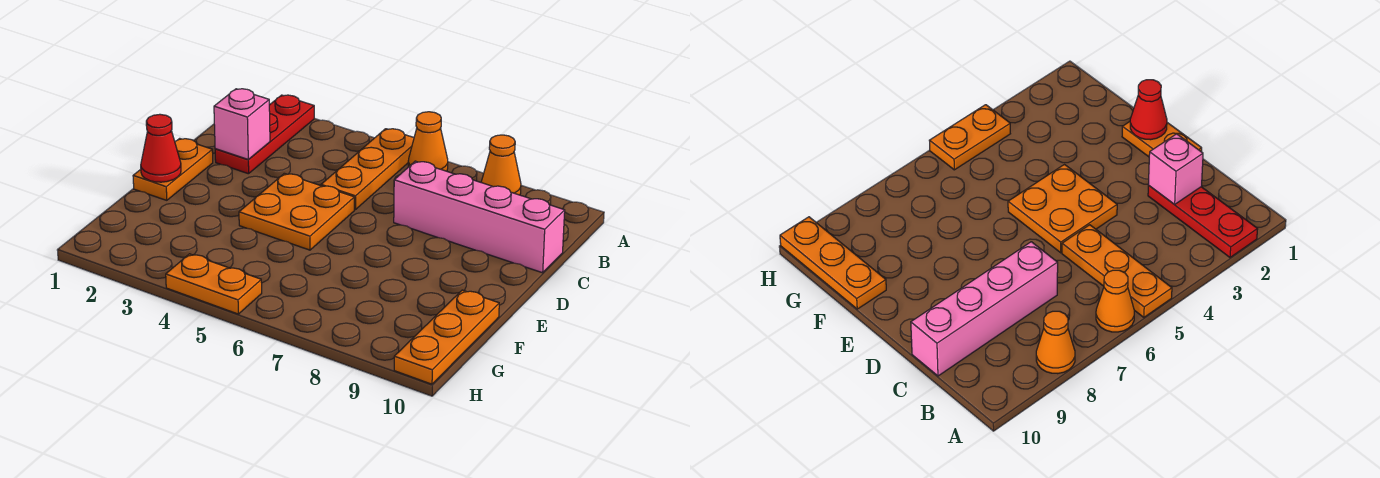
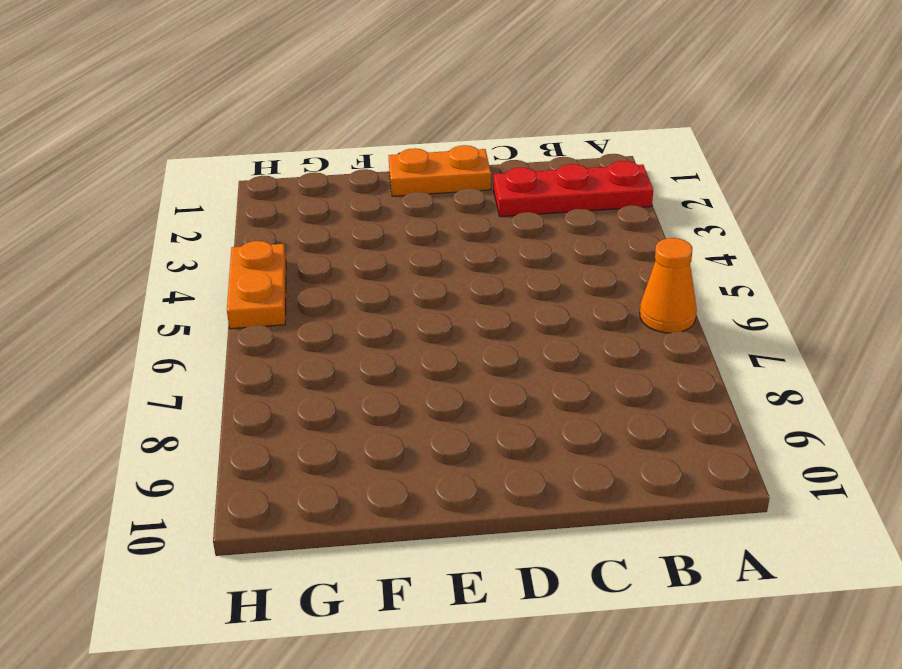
none -> orange 1x3 plate [321,129,414,210]
none -> orange 1x1 cone [481,135,521,195]

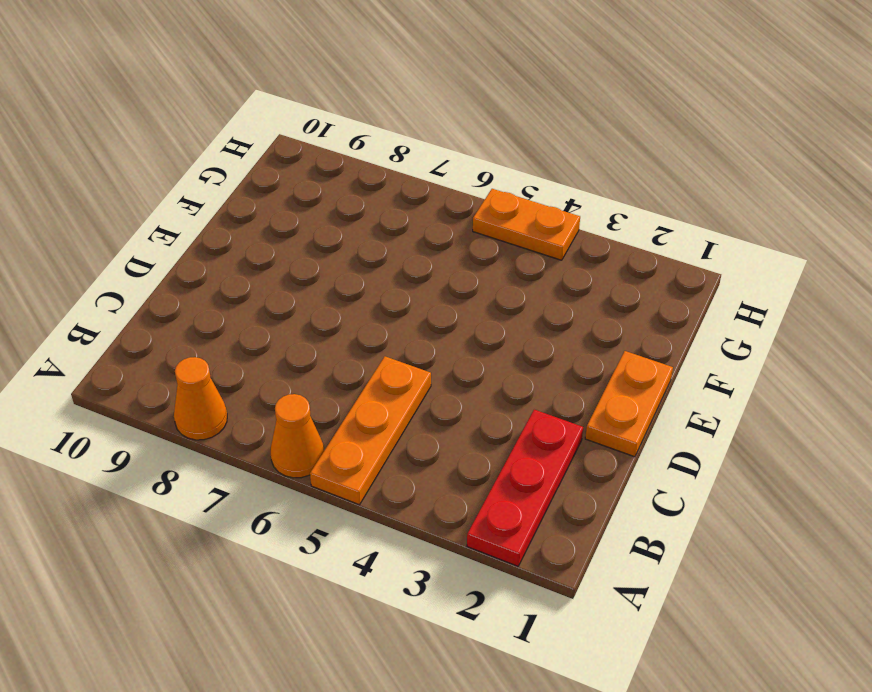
none -> pink 1x4 brick [394,161,565,273]
none -> orange 2x2 plate [239,173,354,250]

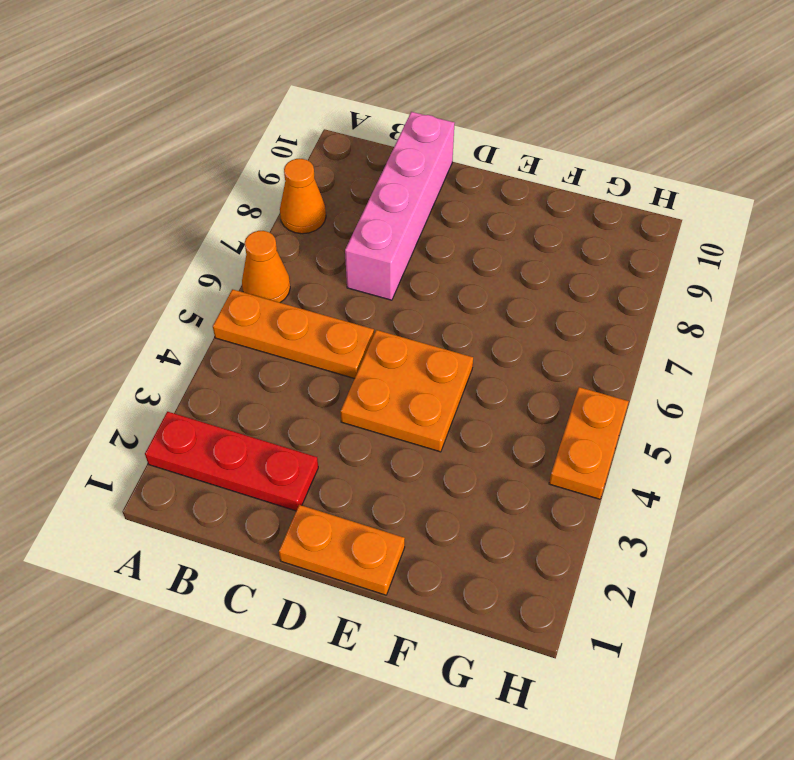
none -> orange 1x3 plate [394,290,499,384]
none -> pink 1x1 brick [214,89,270,160]

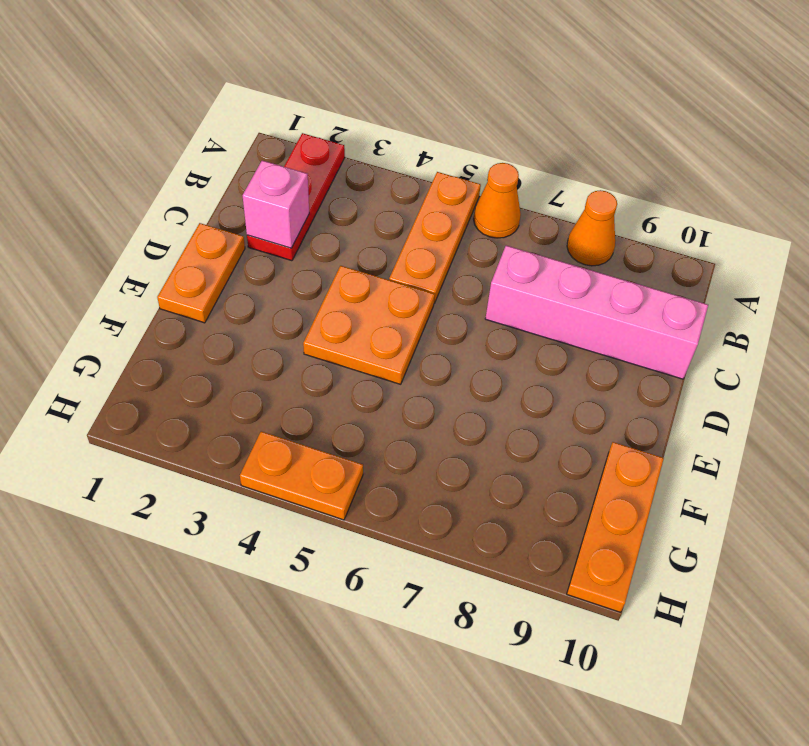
none -> red 1x1 cone [141,114,181,182]

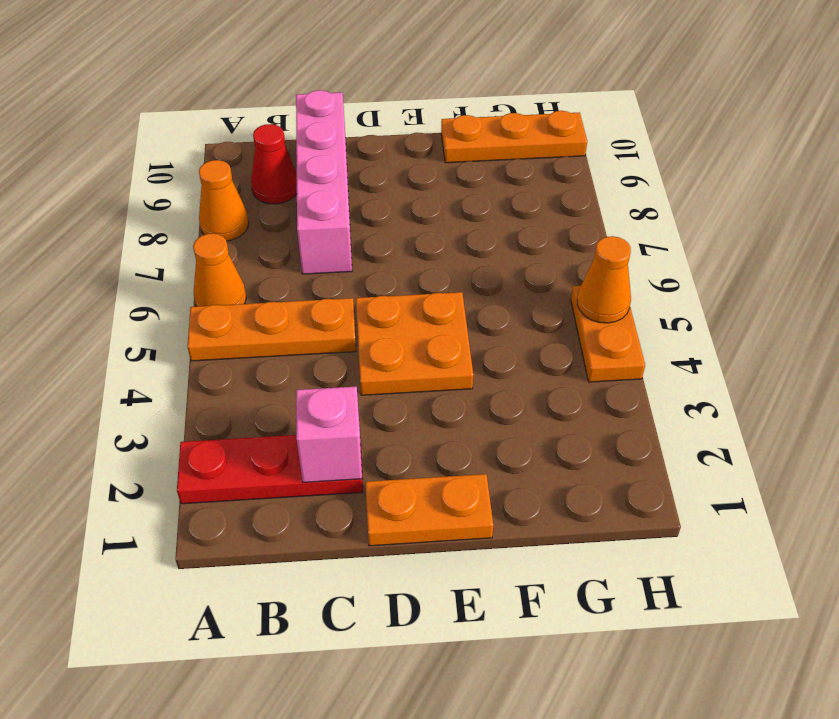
red 1x1 cone [251,124,297,204] -> red 1x1 cone moved to [141,114,181,182]
orange 1x1 cone [577,236,631,323] -> none

